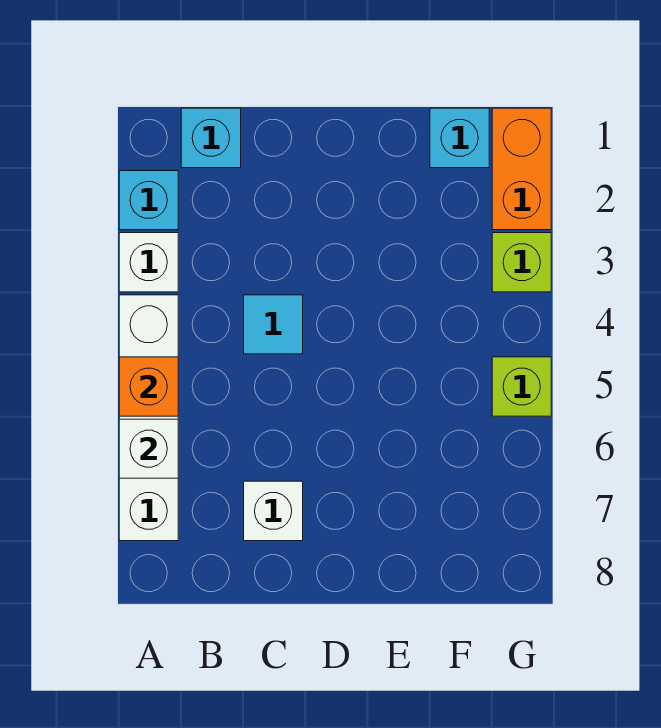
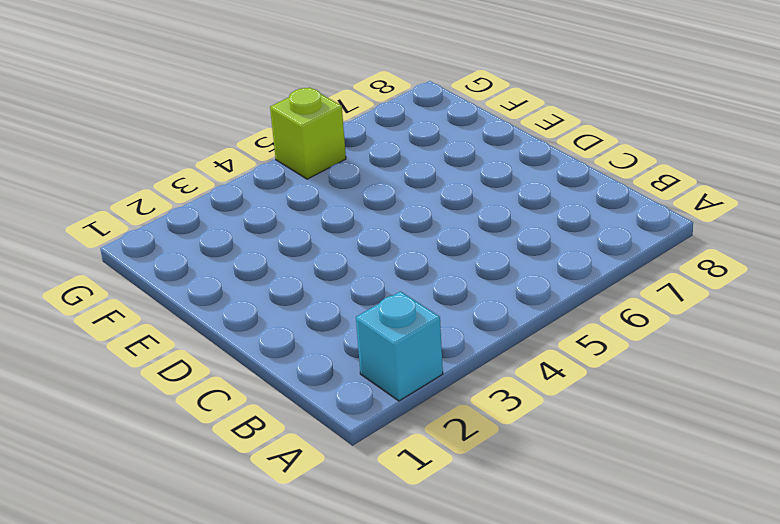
none -> white 1x1 brick [119,233,178,292]
none -> white 1x4 brick [119,295,178,541]
none -> cyan 1x1 brick [181,108,241,168]

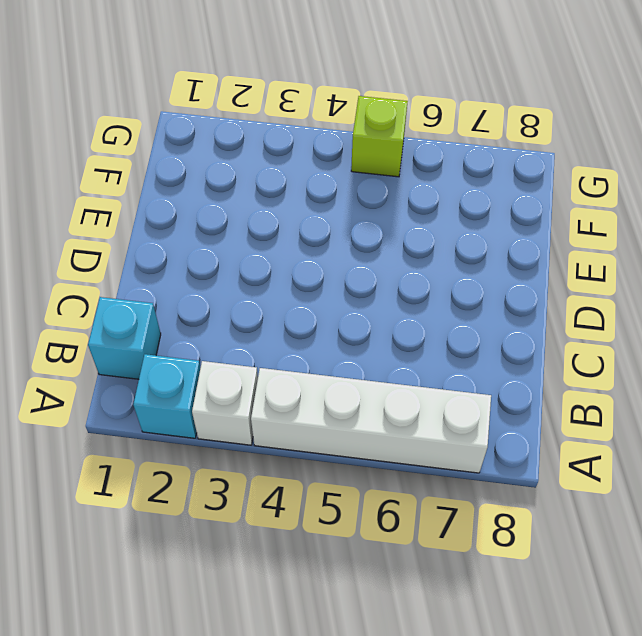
none -> cyan 1x1 tile [244,295,303,354]
none -> white 1x1 brick [244,481,303,541]
none -> cyan 1x1 brick [430,108,489,168]

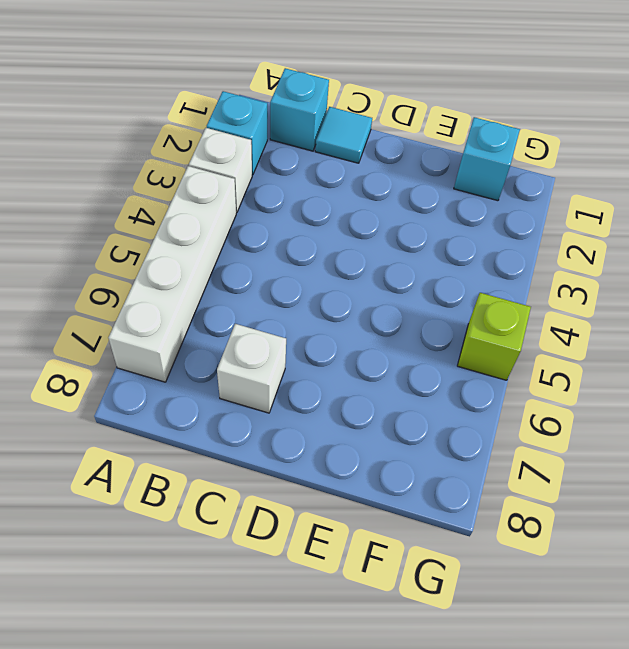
cyan 1x1 tile [315,107,372,163] -> cyan 1x1 tile moved to [244,295,303,354]
none -> orange 1x2 brick [492,108,551,230]
none -> lime 1x1 brick [492,233,551,292]
none -> orange 1x1 brick [119,357,178,416]

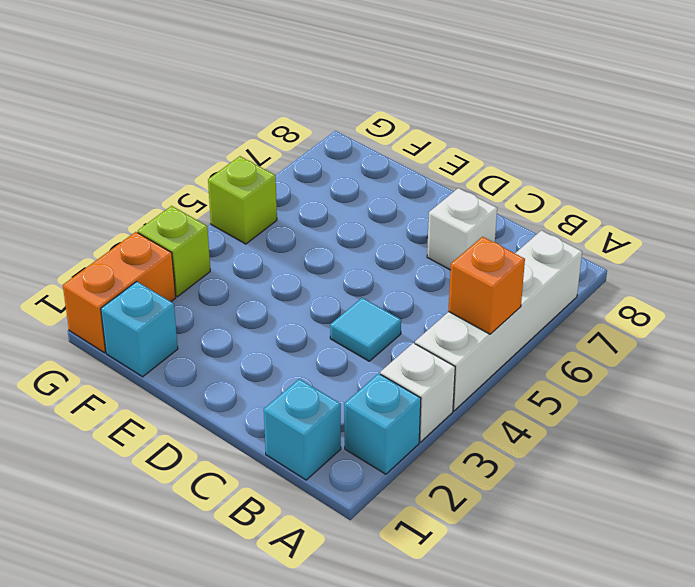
none -> white 1x1 brick [119,419,178,478]

